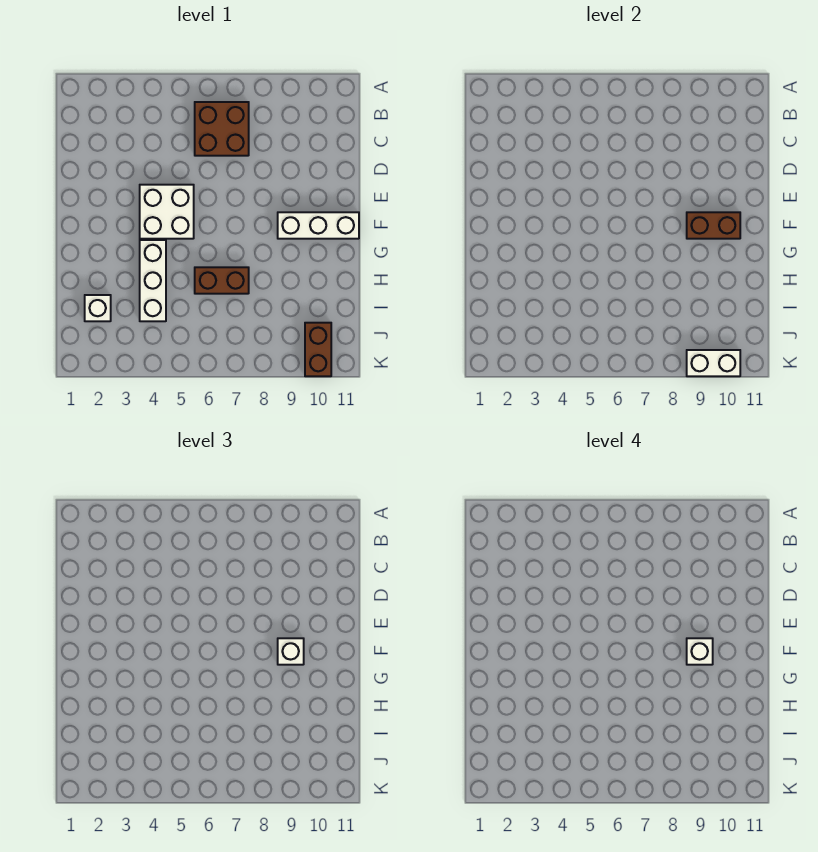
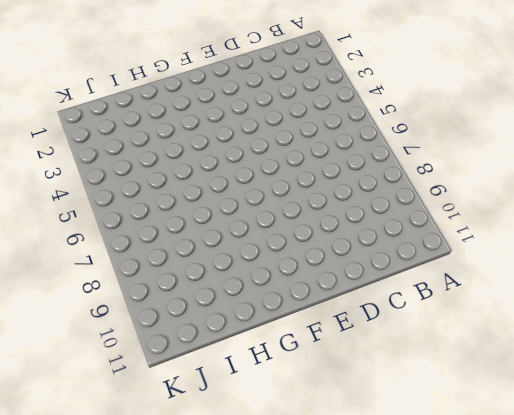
none -> brown 2x2 brick [195,102,249,156]
none -> white 2x2 brick [140,185,194,239]

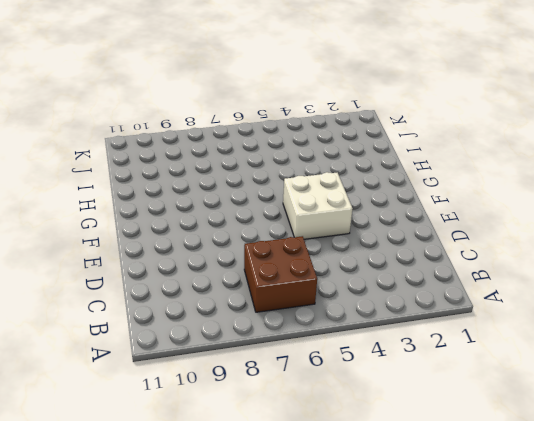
none -> white 1x3 brick [278,212,359,239]
none -> white 1x3 brick [140,240,166,321]

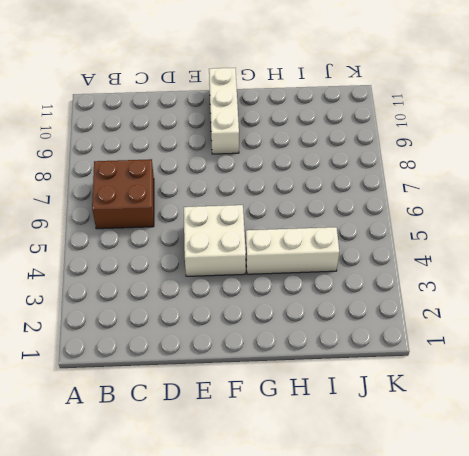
none -> brown 1x2 brick [195,267,249,294]
none -> white 1x1 brick [85,295,111,321]

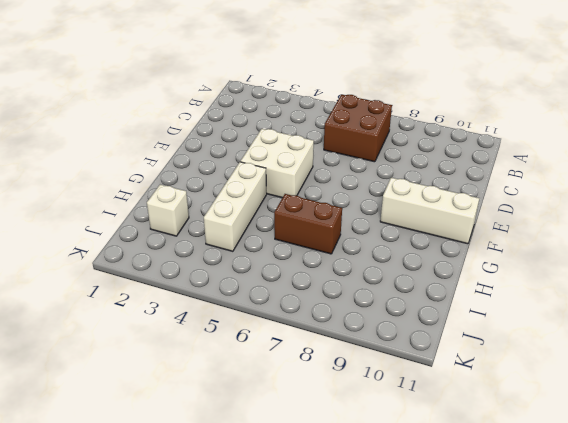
none -> brown 1x2 brick [305,323,331,376]
none -> brown 1x2 brick [687,212,740,239]

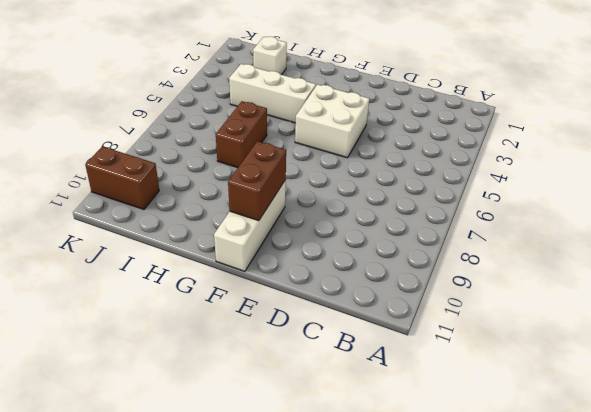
none -> brown 2x2 brick [195,102,249,156]
none -> white 1x2 brick [687,350,740,376]

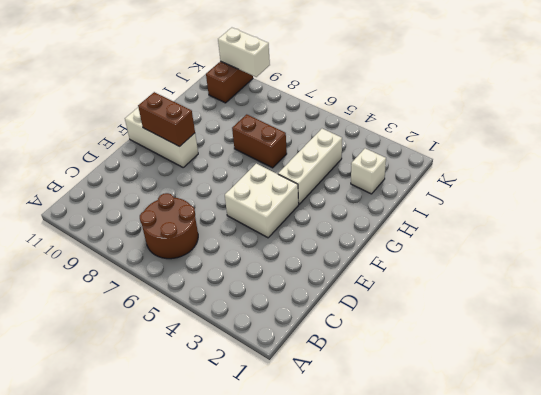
brown 2x2 round brick [140,193,198,259] -> brown 2x2 brick [195,102,249,156]
none -> white 1x1 brick [278,638,304,665]
none -> white 1x1 brick [687,638,713,665]

